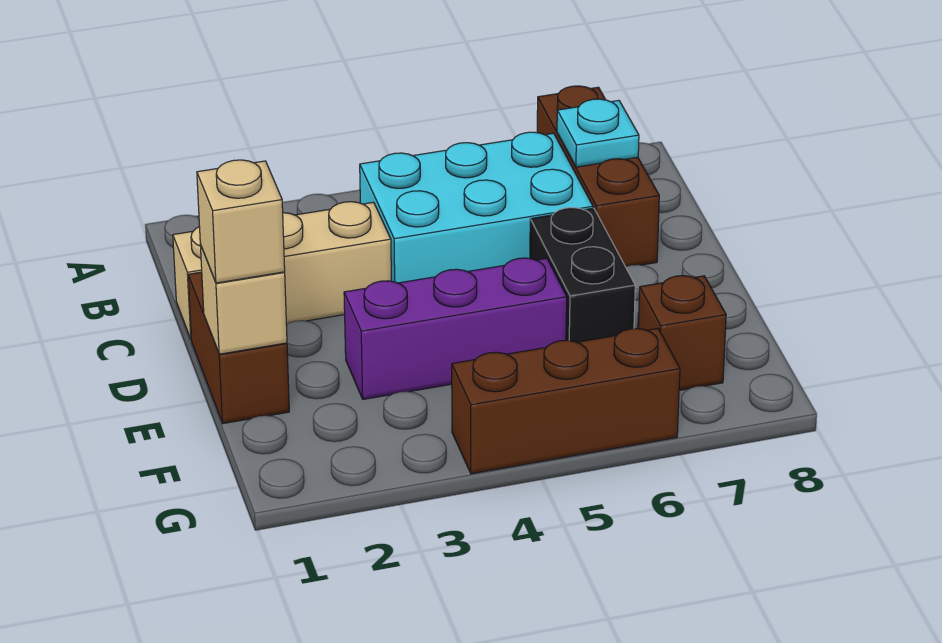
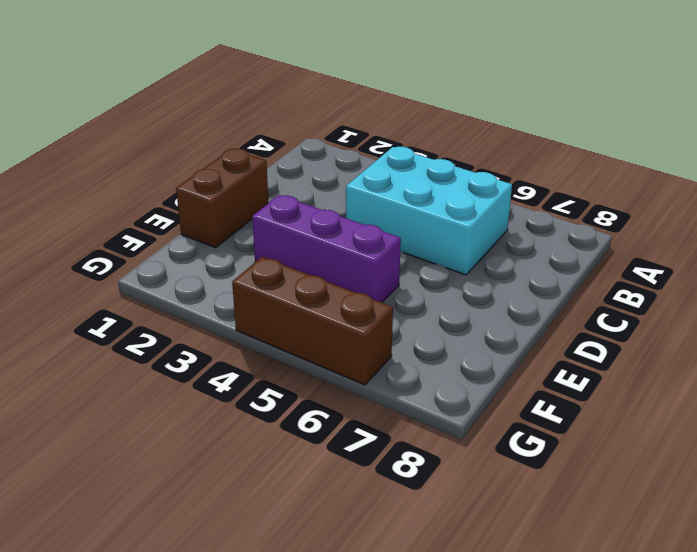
none -> brown 1x3 brick [537,86,659,267]
none -> tan 1x3 brick [173,202,391,339]

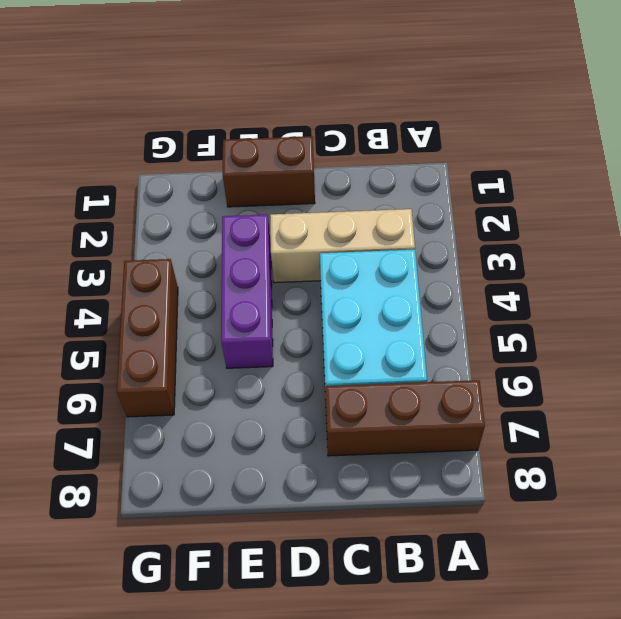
tan 1x3 brick [270,209,415,283] -> tan 1x3 brick turned to [173,202,391,339]
none -> black 1x2 brick [530,208,635,342]
none -> brown 1x1 brick [638,276,726,390]

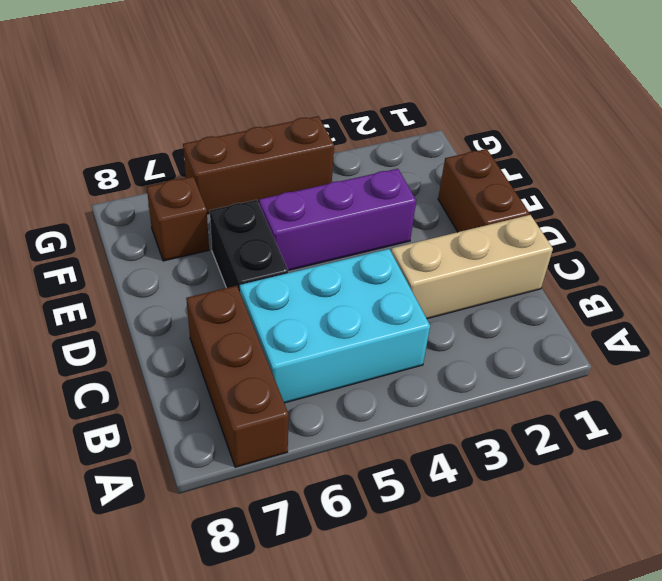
none -> cyan 1x1 plate [557,99,639,167]
none -> tan 1x1 brick [200,245,287,354]

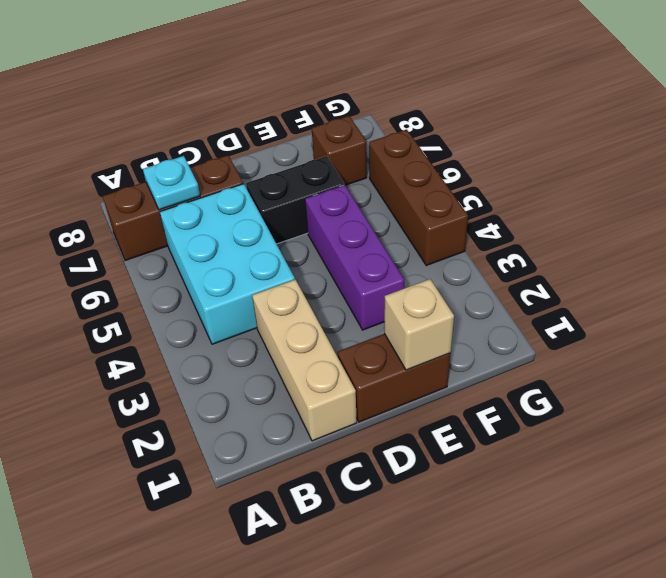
none -> tan 1x1 brick [197,160,285,283]

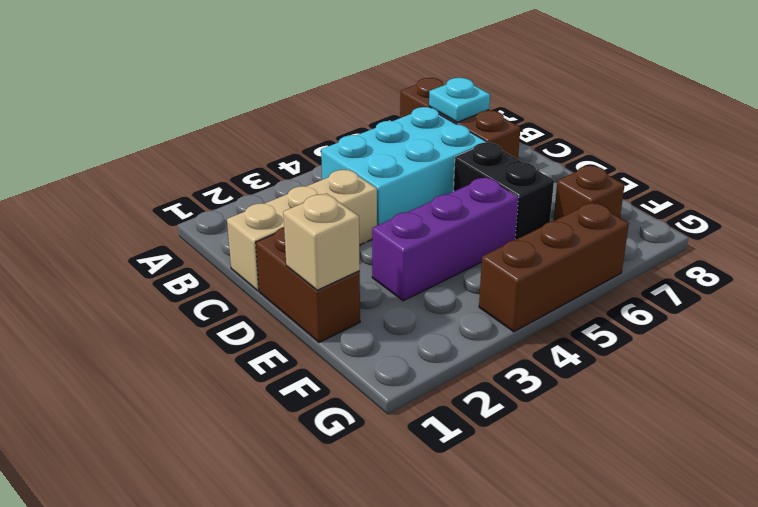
none -> tan 1x1 brick [197,160,285,283]

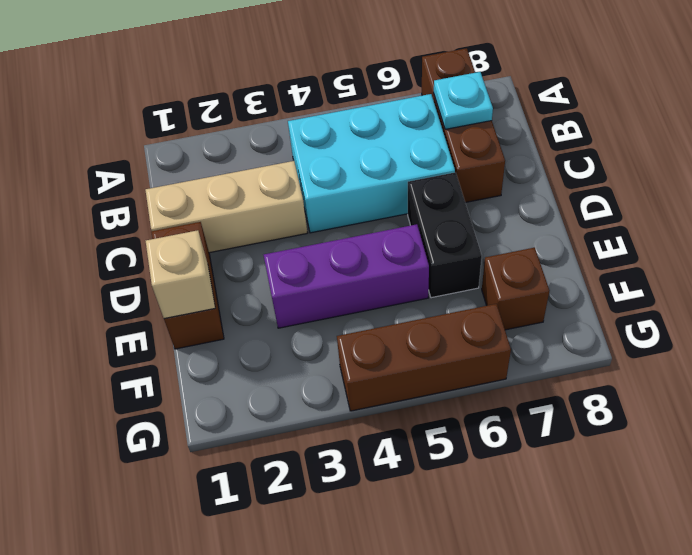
none -> tan 1x1 brick [197,160,285,283]

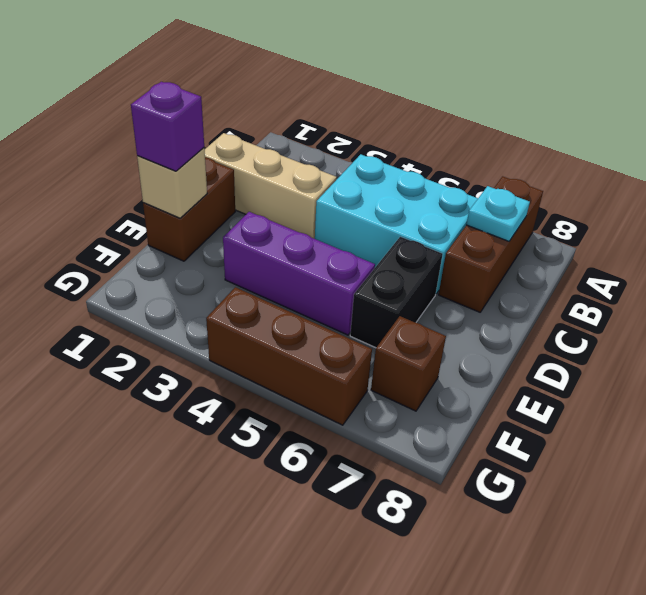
purple 1x1 brick [131,82,204,171] -> tan 1x1 brick [197,160,285,283]

